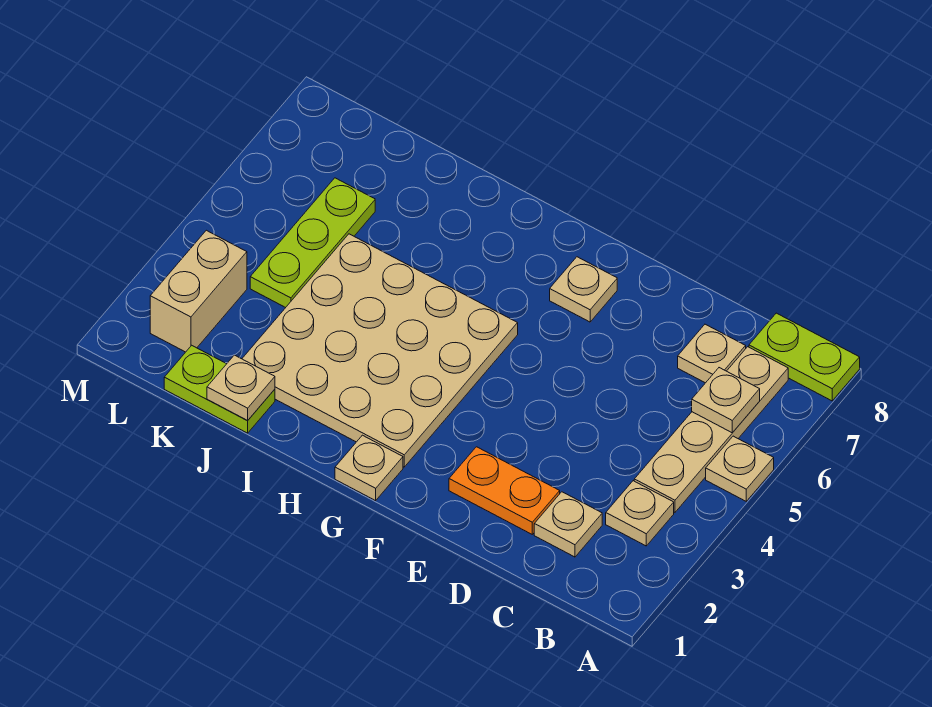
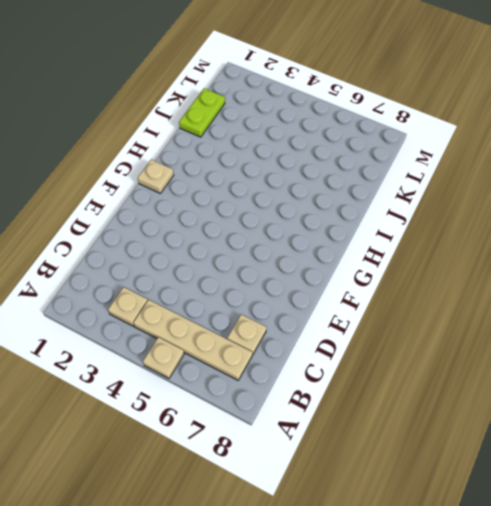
none -> lime 1x2 plate [749,313,860,401]
none -> tan 1x1 plate [534,492,602,557]
none -> orange 1x2 plate [449,447,560,534]

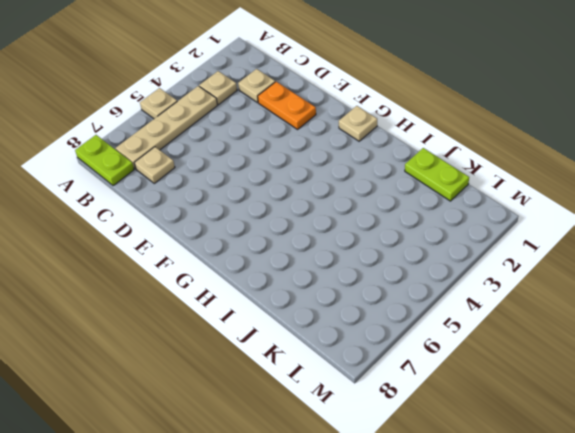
none -> tan 1x1 plate [550,257,617,322]
none -> tan 4x4 plate [242,234,518,467]
none -> lime 1x3 plate [250,178,375,308]

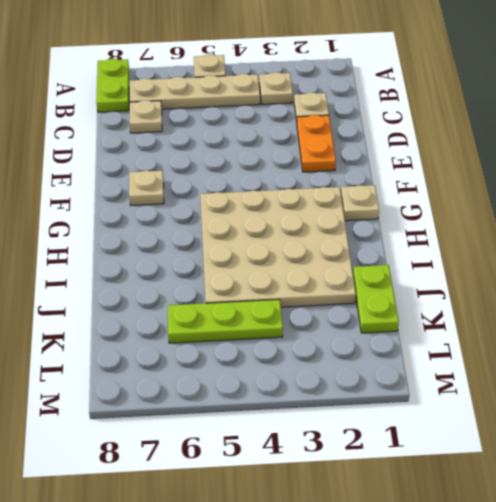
none -> tan 1x2 brick [150,230,247,352]
none -> tan 1x1 plate [692,368,760,433]
none -> tan 1x1 plate [207,355,275,420]

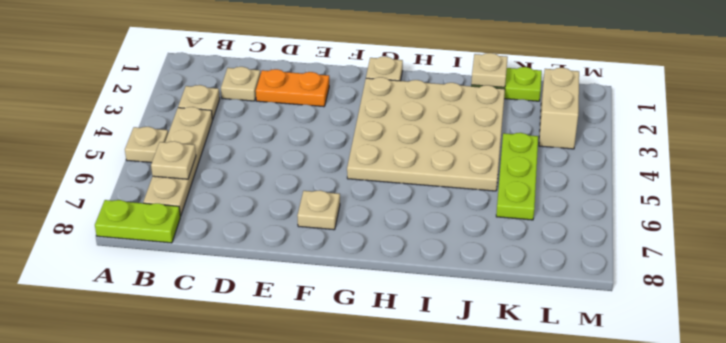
none -> tan 1x1 plate [678,324,746,383]

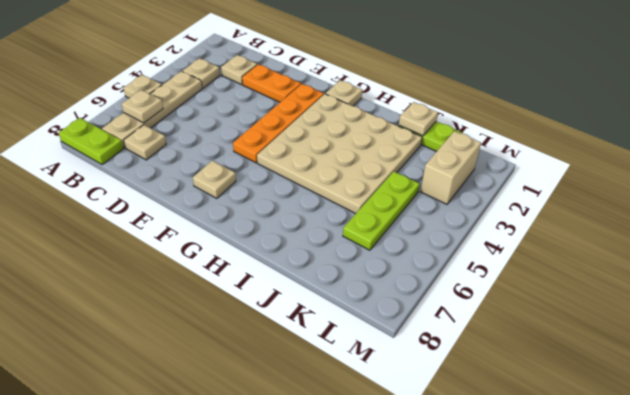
orange 1x4 plate [233,84,324,163] -> none

